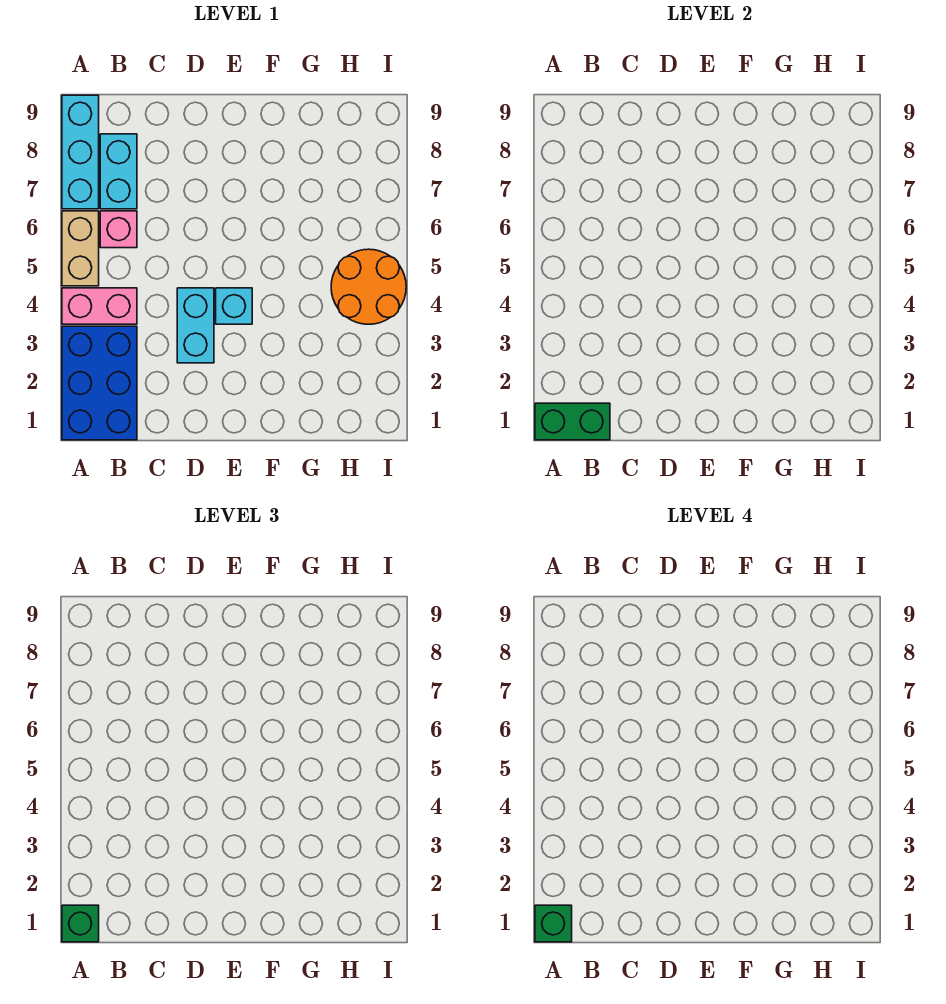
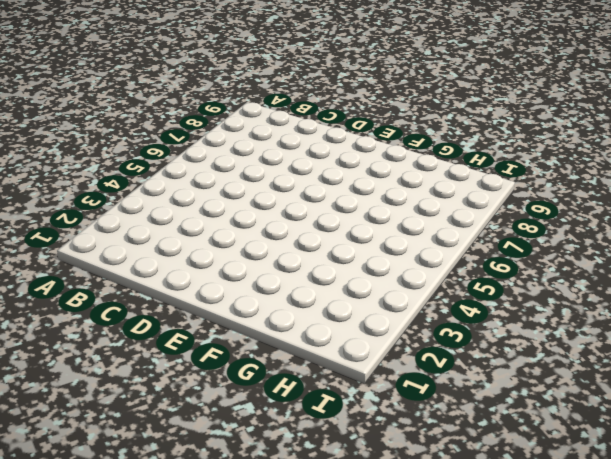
none -> blue 2x3 brick [62,326,137,440]
none -> pink 1x2 brick [62,288,137,324]
none -> tan 1x2 brick [62,211,99,286]

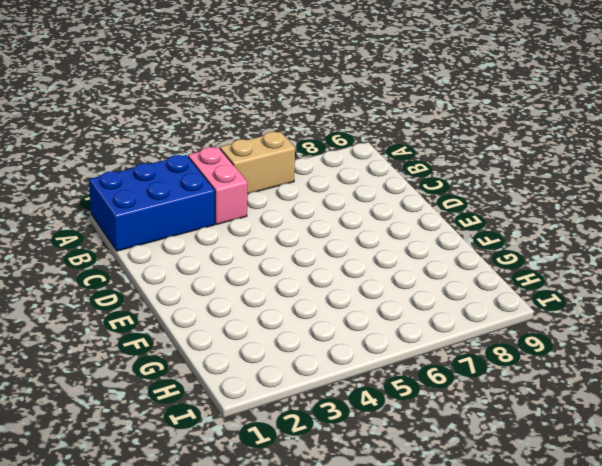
none -> cyan 1x3 brick [62,95,99,209]
none -> pink 1x1 brick [100,211,137,248]
none -> cyan 1x2 brick [100,134,137,209]

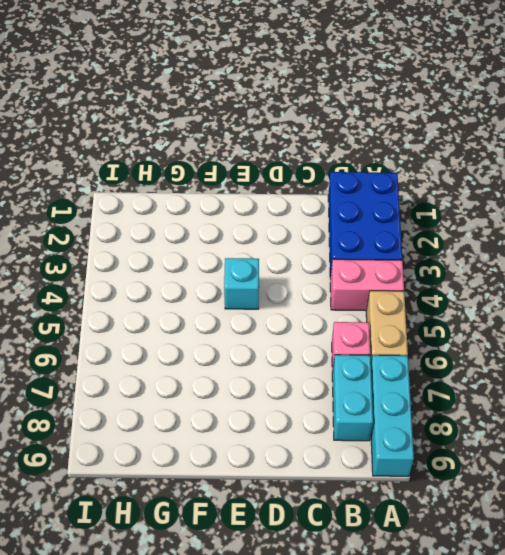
none -> cyan 1x2 brick [177,288,214,363]
none -> orange 2x2 round brick [331,249,406,324]
none -> green 1x2 brick [535,403,610,440]

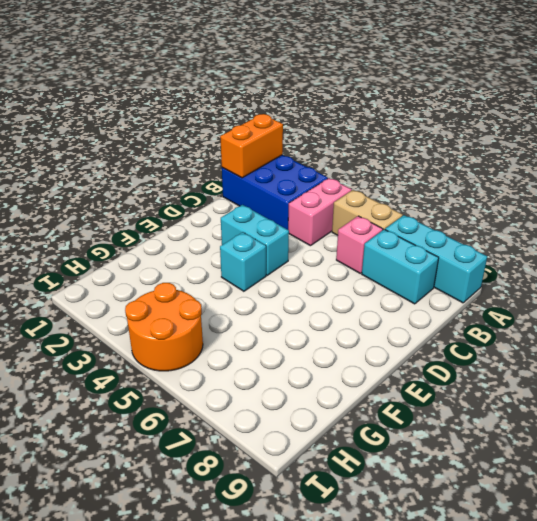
orange 1x2 brick [220,114,283,178] -> green 1x2 brick [535,403,610,440]
none -> green 1x1 brick [62,905,99,942]
none -> green 1x1 brick [535,905,572,942]

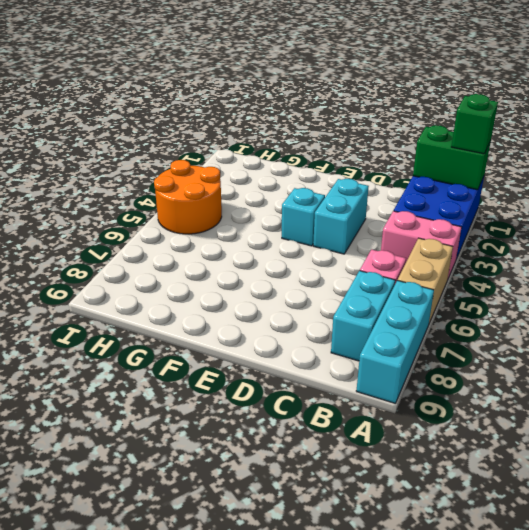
none -> green 1x1 brick [535,905,572,942]

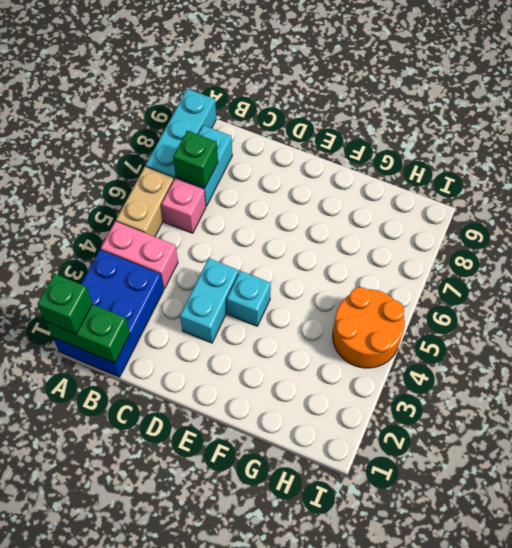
green 1x1 brick [173,131,218,188] -> green 1x1 brick moved to [535,905,572,942]

